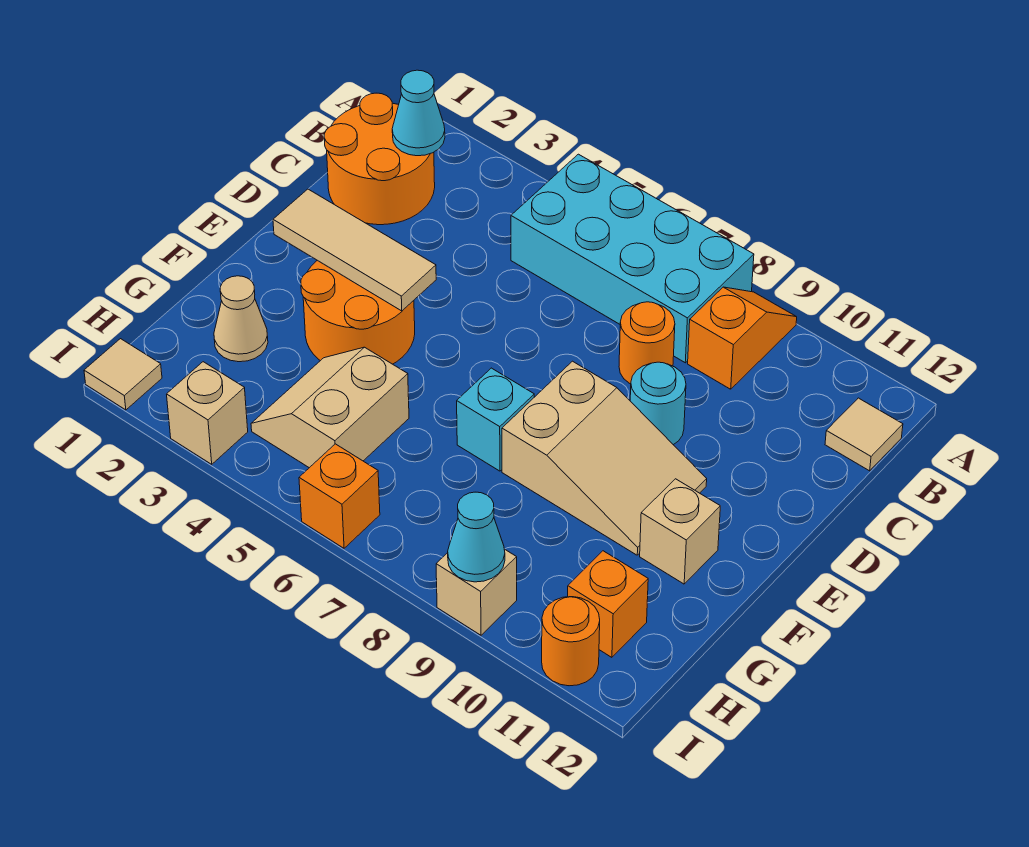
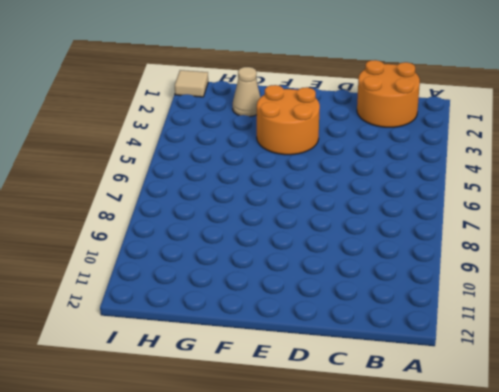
none -> cyan 2x4 brick [511,154,754,363]
none -> orange 1x2 slope [688,287,797,389]
none -> tan 1x1 tile [825,398,903,471]

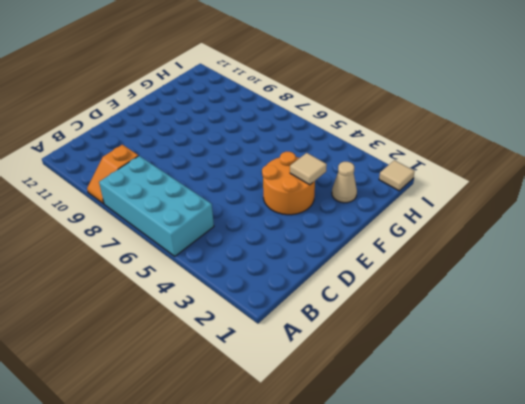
tan 1x1 tile [290,153,327,185] -> tan 1x1 tile moved to [825,398,903,471]
none -> orange 2x2 round brick [324,93,435,225]
none -> orange 1x1 round brick [619,302,675,384]
none -> cyan 1x1 round brick [630,362,686,445]

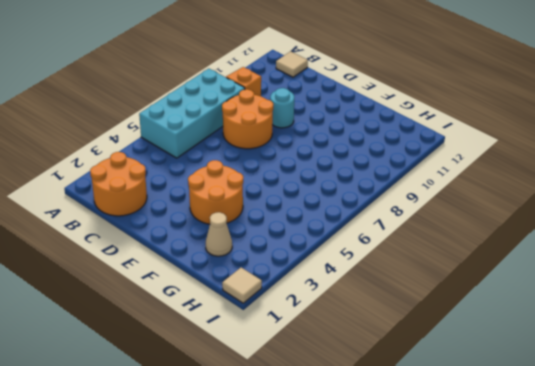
orange 2x2 round brick [222,89,273,149] -> orange 1x1 round brick [619,302,675,384]
none -> tan 2x3 slope [502,361,707,555]
none -> cyan 1x1 brick [457,368,534,471]
none -> tan 1x1 brick [640,479,720,584]

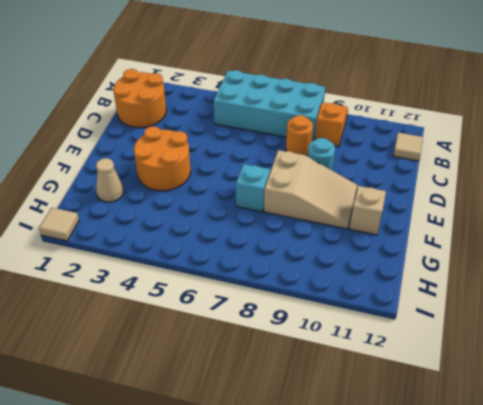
none -> tan 2x2 slope [251,347,409,468]
none -> orange 1x1 brick [568,551,648,657]
none -> tan 1x1 brick [167,362,248,464]

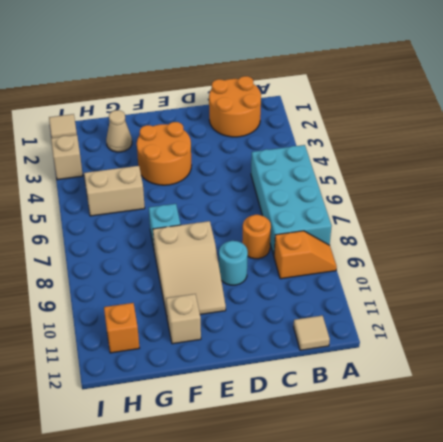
none -> orange 1x1 brick [299,444,380,548]
none -> tan 1x1 brick [436,549,517,635]
none -> orange 1x1 round brick [542,597,600,686]

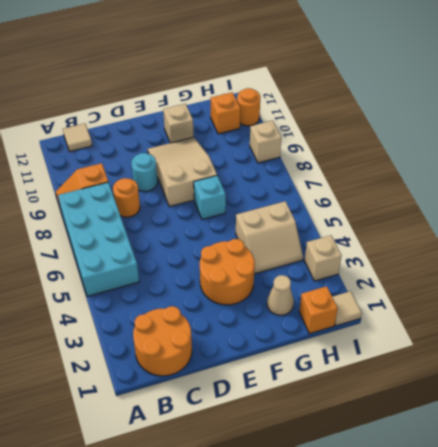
orange 1x1 brick [299,286,338,334] -> orange 1x1 brick moved to [299,444,380,548]
none -> cyan 1x1 cone [392,70,445,156]
none -> tan 1x3 tile [273,189,436,311]
none -> cyan 1x1 cone [448,492,505,582]

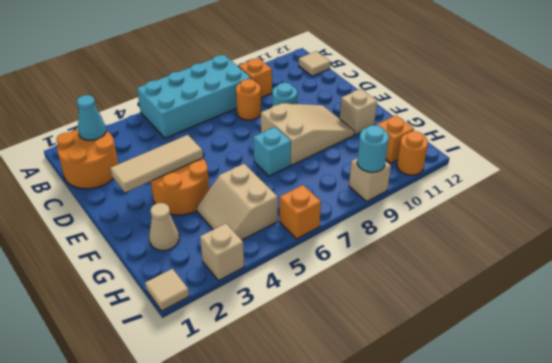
cyan 1x1 round brick [357,125,389,172] -> cyan 1x1 cone [448,492,505,582]

